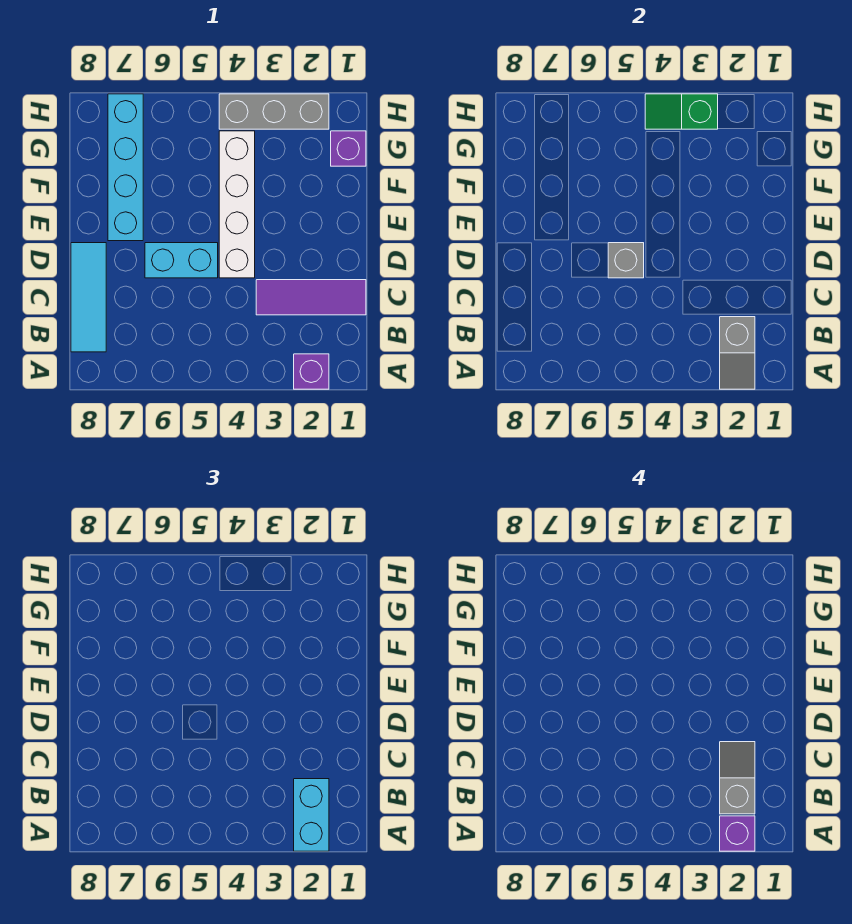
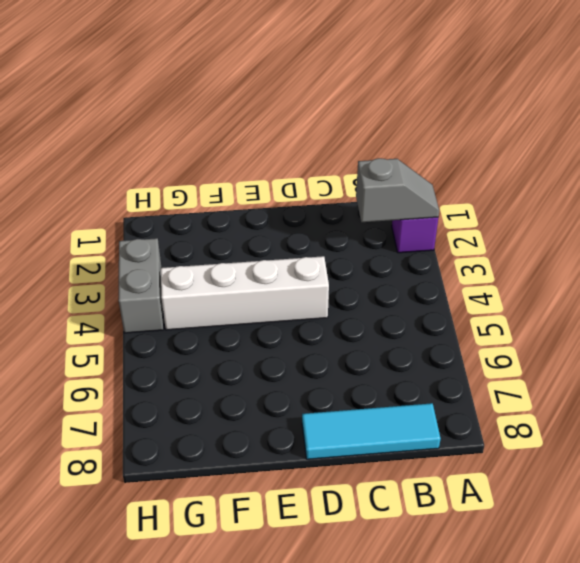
grey 1x2 brick [119,238,164,333] -> grey 1x3 brick [219,94,329,129]
none -> purple 1x3 tile [256,280,366,315]
none -> cyan 1x2 brick [145,243,218,278]
none -> cyan 1x4 brick [108,94,143,241]

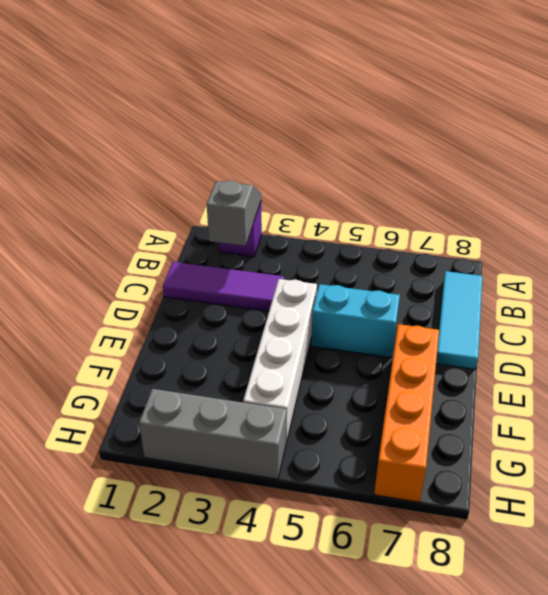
orange 1x4 brick [374,324,439,502] -> cyan 1x4 brick [108,94,143,241]
none -> purple 1x1 brick [331,131,366,166]
none -> grey 1x1 brick [608,243,644,278]
none -> green 1x2 slope [645,94,718,129]

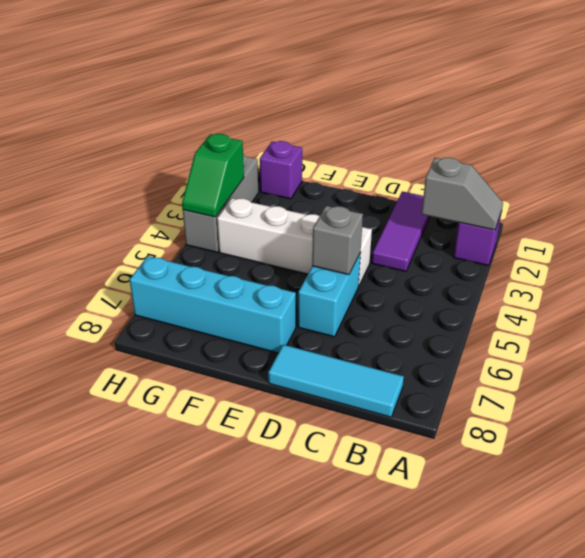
none -> cyan 1x2 brick [294,779,329,851]
none -> purple 1x1 brick [720,816,755,851]
none -> grey 1x2 slope [720,742,755,814]

